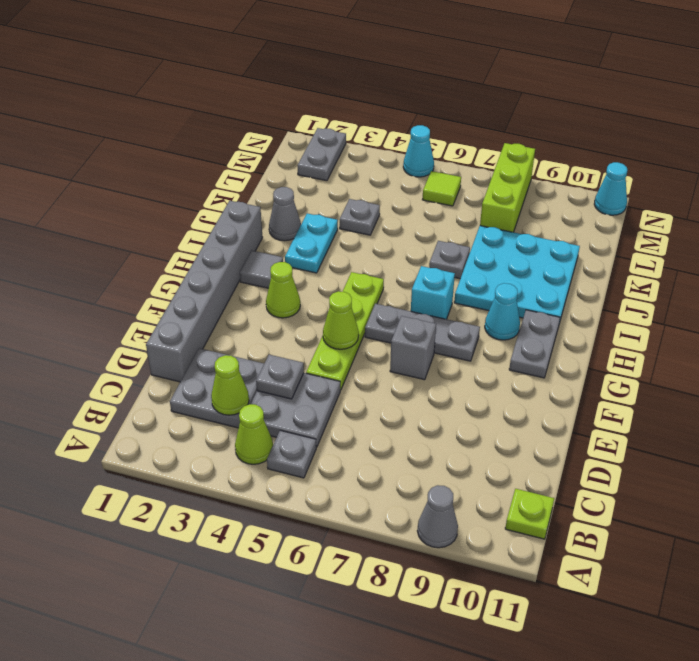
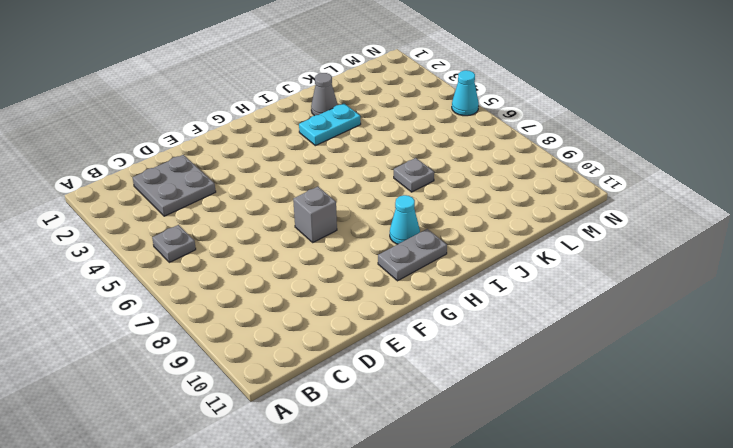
none -> grey 1x1 cone [417,485,458,548]
none -> lime 1x1 cone [235,404,273,464]
none -> lime 1x1 plate [505,489,554,539]

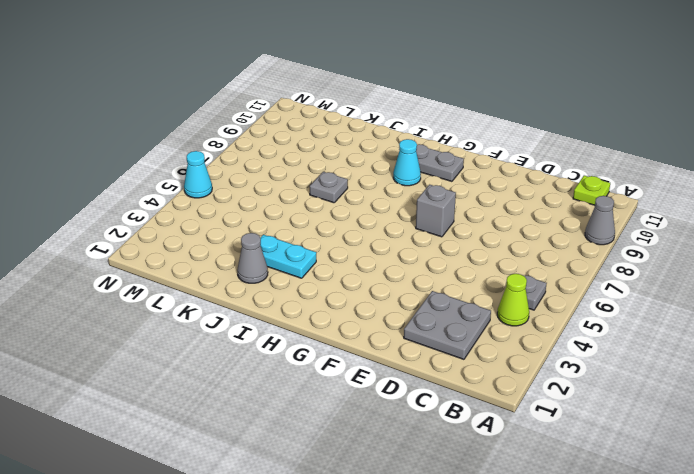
none -> grey 2x2 plate [251,373,340,447]
none -> grey 1x6 brick [146,201,263,382]
none -> lime 1x4 plate [306,272,384,390]

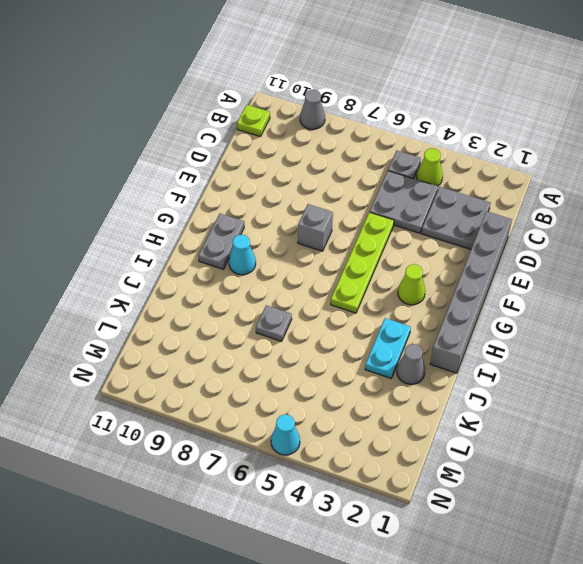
none -> grey 1x3 plate [365,304,480,361]
none -> grey 1x1 tile [240,250,283,288]
none -> cyan 1x1 brick [411,266,455,319]

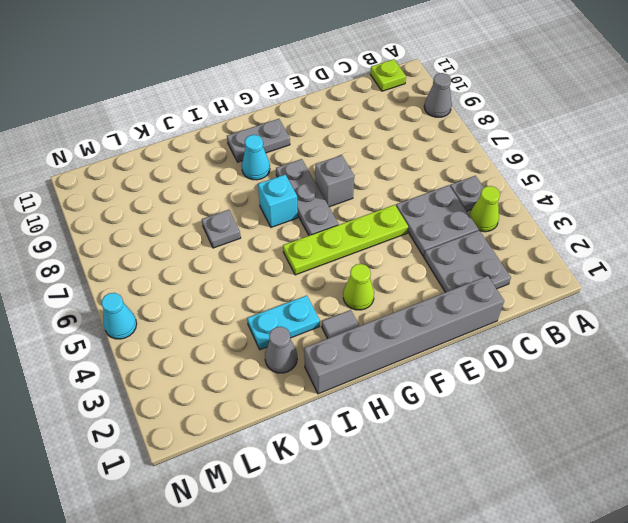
none -> cyan 3x3 plate [454,226,580,323]
none -> grey 1x1 plate [340,199,380,235]
none -> lime 1x3 brick [480,143,535,232]

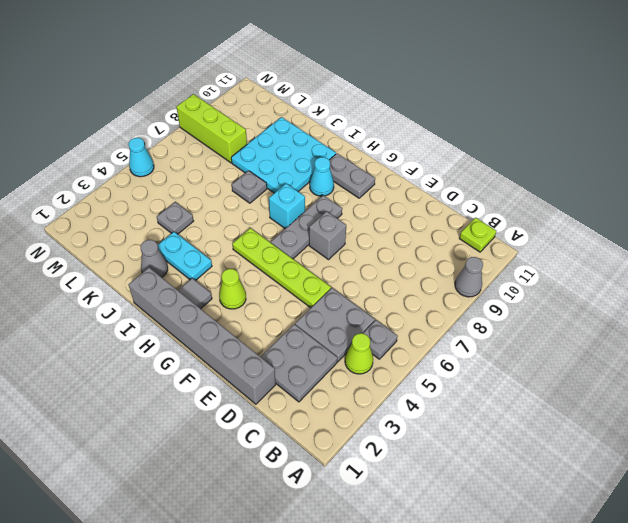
none -> grey 1x2 plate [297,128,346,181]
none -> lime 1x1 tile [422,171,461,206]
none -> cyan 1x1 cone [594,162,628,215]

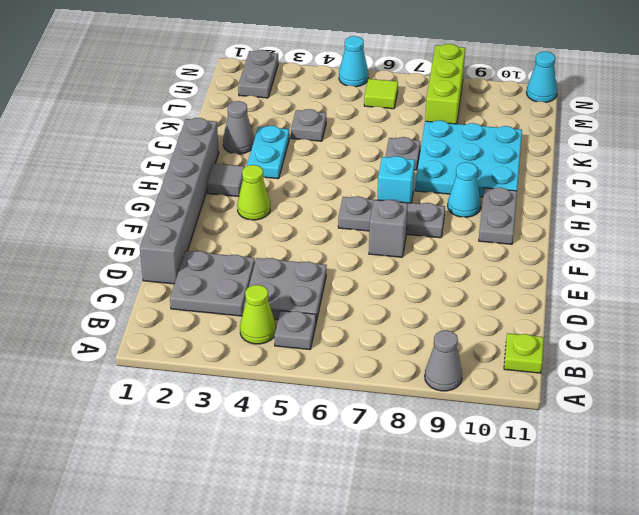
none -> lime 1x4 plate [306,272,384,390]
none -> lime 1x1 cone [211,355,249,415]
none -> grey 1x1 plate [256,355,304,399]

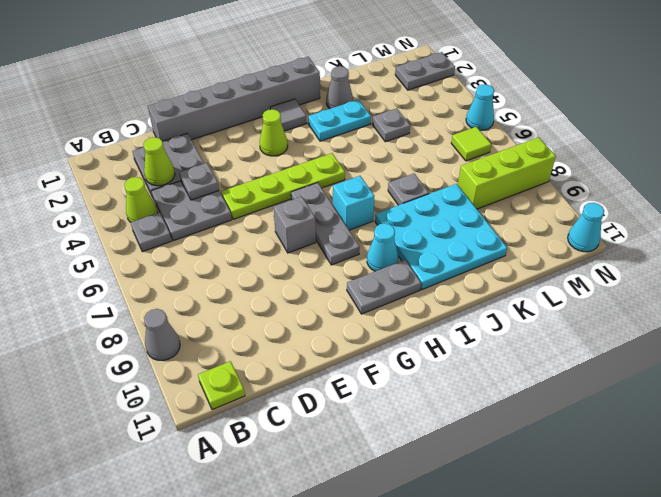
none -> lime 1x1 cone [323,291,359,349]

